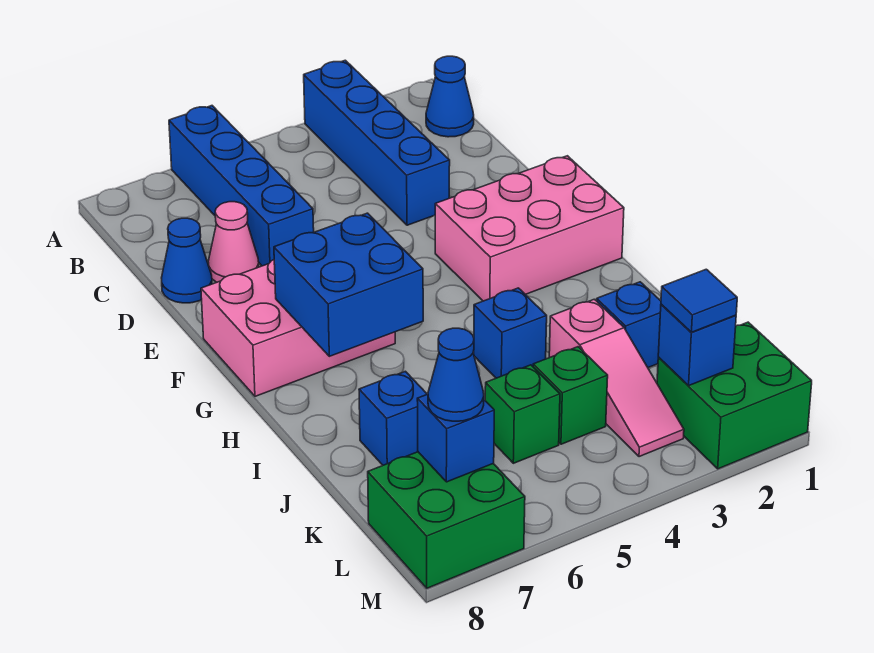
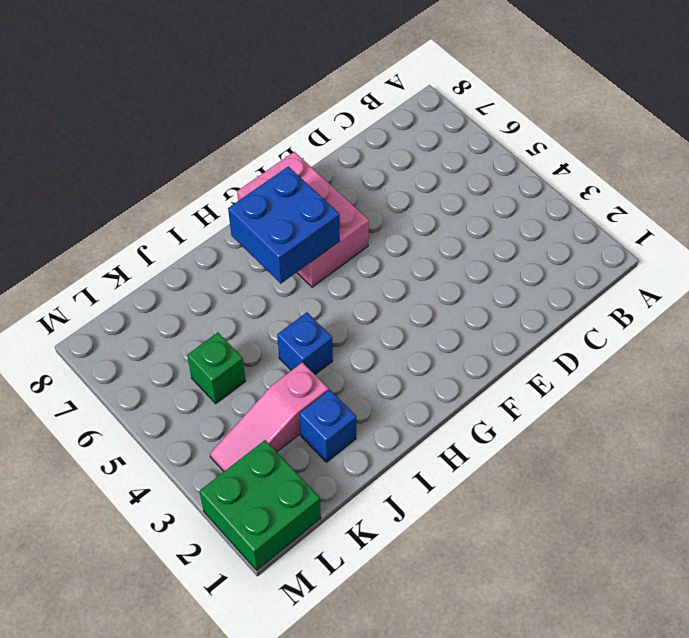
none -> blue 1x4 brick [304,60,450,225]
none -> blue 1x4 brick [169,106,314,266]
none -> blue 1x1 cone [426,56,474,137]

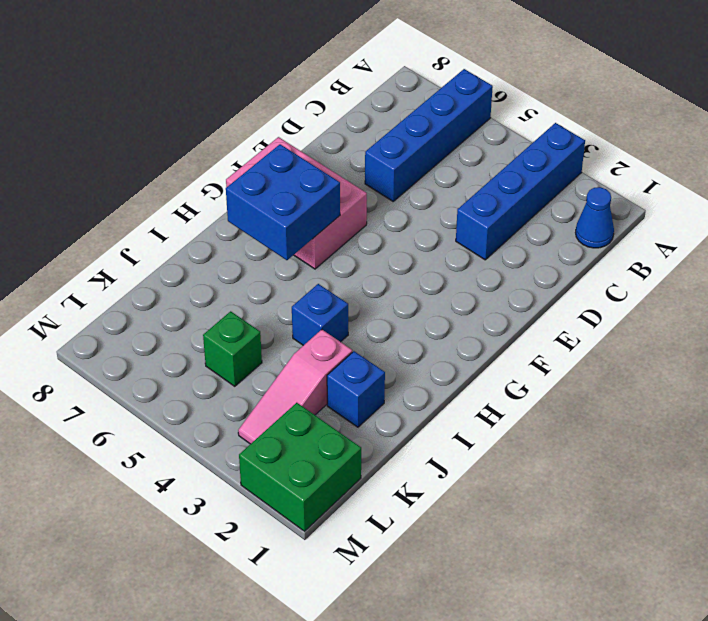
none -> pink 1x1 cone [208,202,259,282]
none -> blue 1x1 cone [162,218,212,303]
none -> pink 2x3 brick [435,156,624,301]

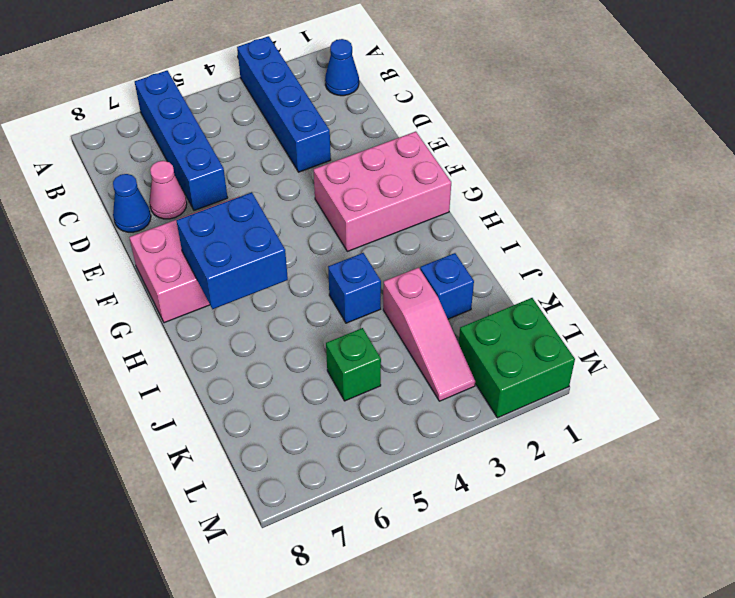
none -> blue 1x1 brick [359,371,427,465]
none -> green 1x1 brick [533,347,608,444]
none -> green 2x2 brick [368,452,525,588]

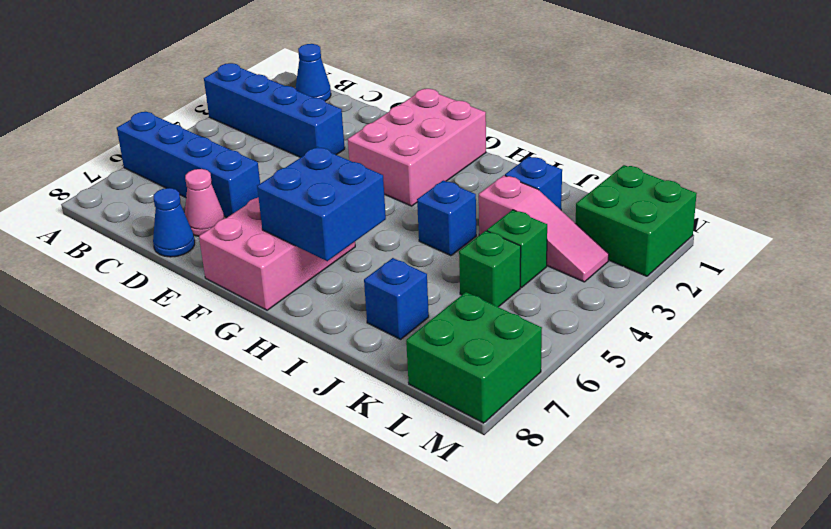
none -> blue 1x1 brick [658,304,736,385]
none -> blue 1x1 brick [417,394,494,482]
none -> blue 1x1 tile [661,269,737,332]

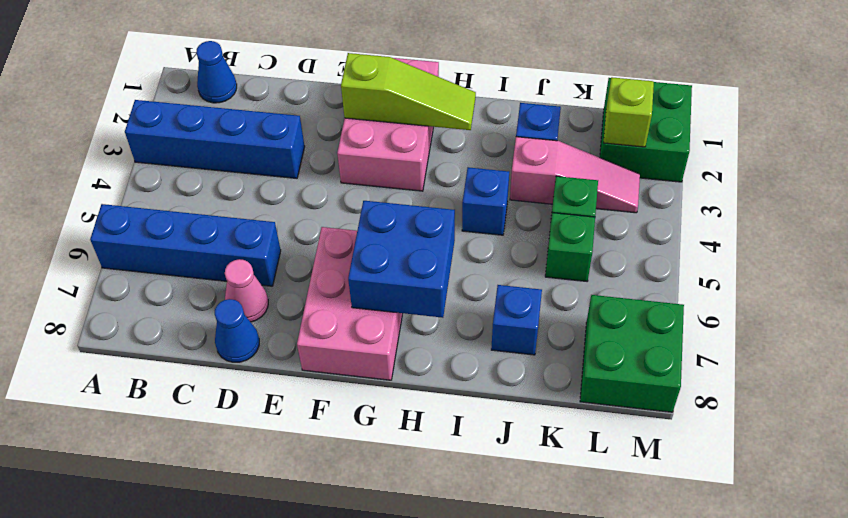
lime 1x3 slope [341,53,476,130] -> none
lime 1x1 brick [603,77,654,147] -> blue 1x1 brick [658,304,736,385]
none -> blue 1x1 brick [417,394,494,482]
none -> blue 1x1 tile [661,269,737,332]
none -> blue 1x1 cone [428,328,484,421]

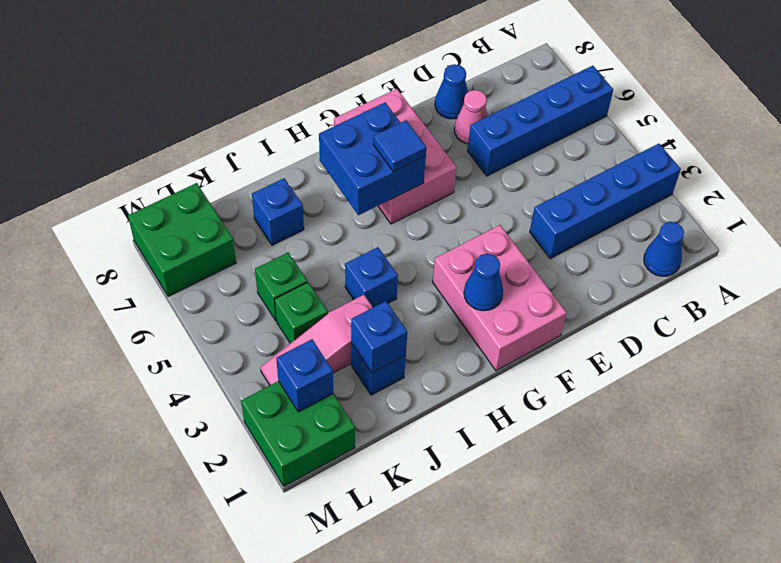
blue 1x1 cone [464,254,503,311] -> blue 1x1 cone moved to [428,328,484,421]
blue 1x1 tile [373,120,426,172] -> blue 1x1 tile moved to [661,269,737,332]
blue 1x1 brick [351,301,407,373] -> blue 1x1 brick moved to [417,394,494,482]

